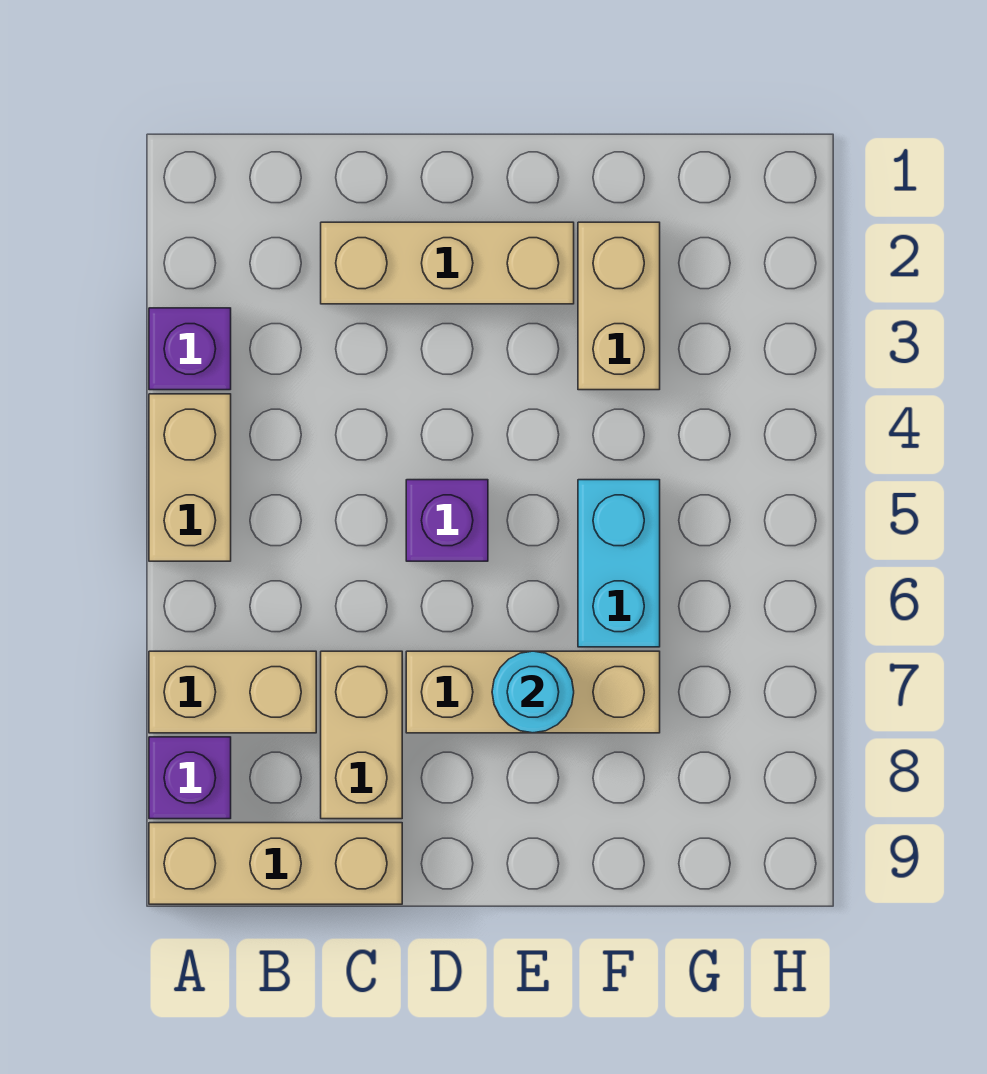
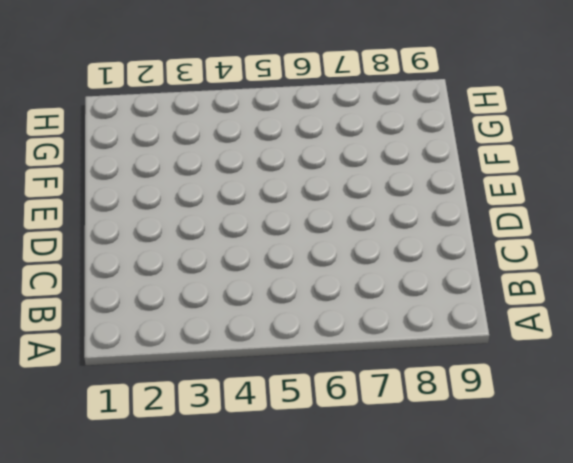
none -> purple 1x1 brick [149,308,231,390]
none -> tan 1x2 brick [149,394,231,561]
none -> tan 1x2 brick [149,651,316,733]

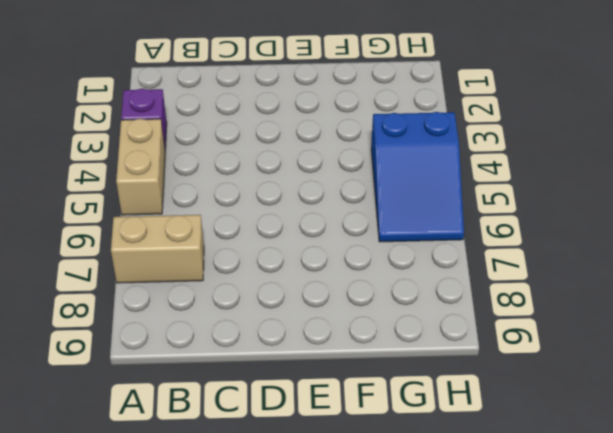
blue 2x3 slope [371,112,464,242] -> none
none -> purple 1x1 brick [149,737,231,819]
none -> tan 1x3 brick [149,823,402,904]
none -> tan 1x3 brick [321,222,574,304]

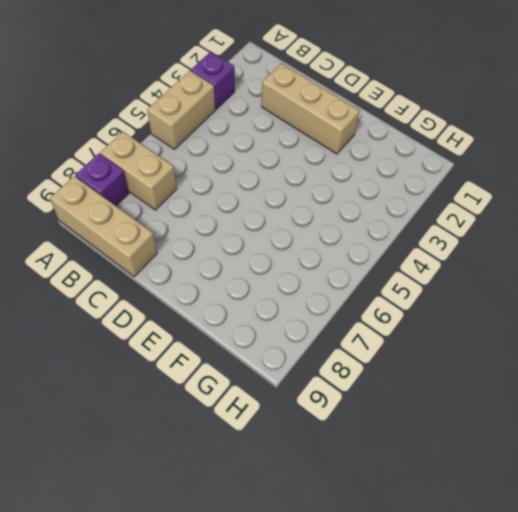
none -> tan 1x2 brick [321,651,402,819]
none -> purple 1x1 brick [406,480,488,561]
none -> tan 1x3 brick [406,651,660,733]

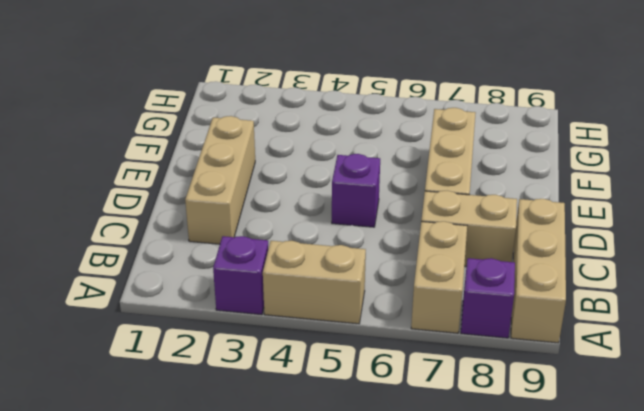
none -> tan 1x2 brick [578,222,660,390]
none -> cyan 1x2 brick [578,480,660,647]
none -> cyan 1x1 round brick [492,651,574,733]

